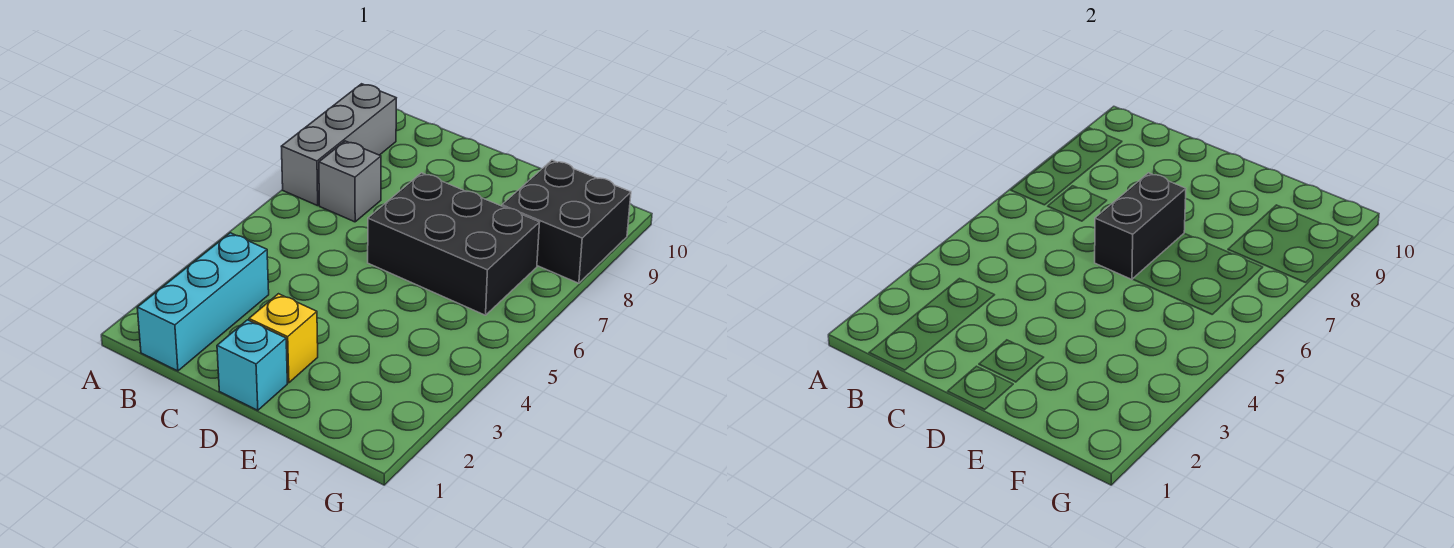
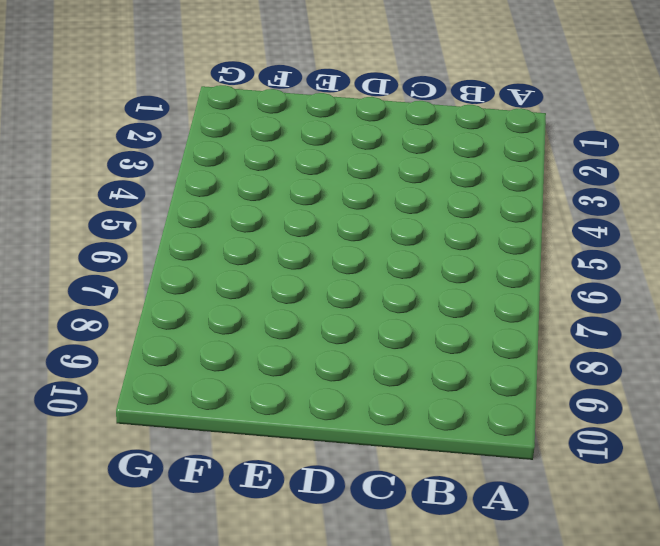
none -> grey 1x3 brick [281,84,396,206]
none -> cyan 1x3 brick [137,233,269,371]

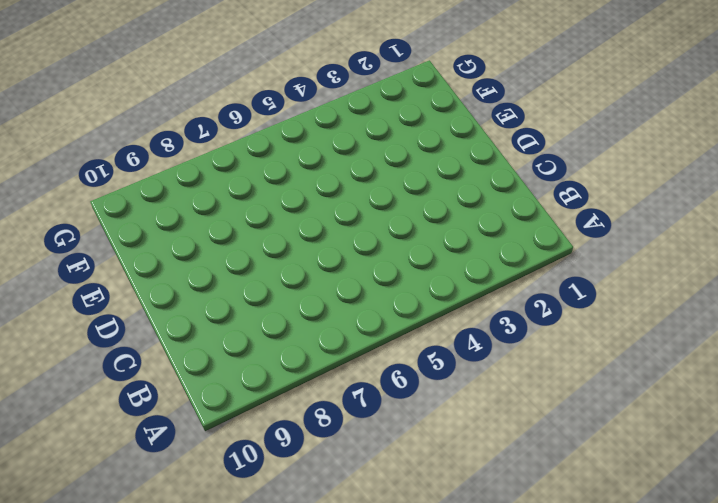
none -> grey 1x3 brick [281,84,396,206]
none -> cyan 1x3 brick [137,233,269,371]

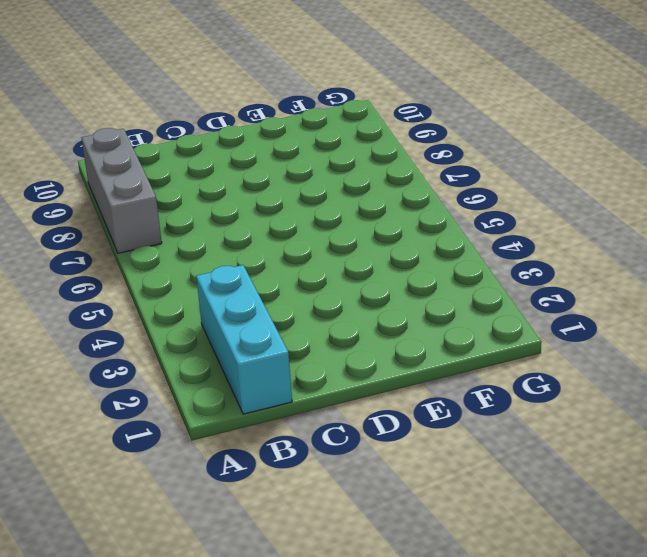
none -> grey 1x1 brick [319,141,381,222]
none -> cyan 1x1 brick [217,320,287,410]

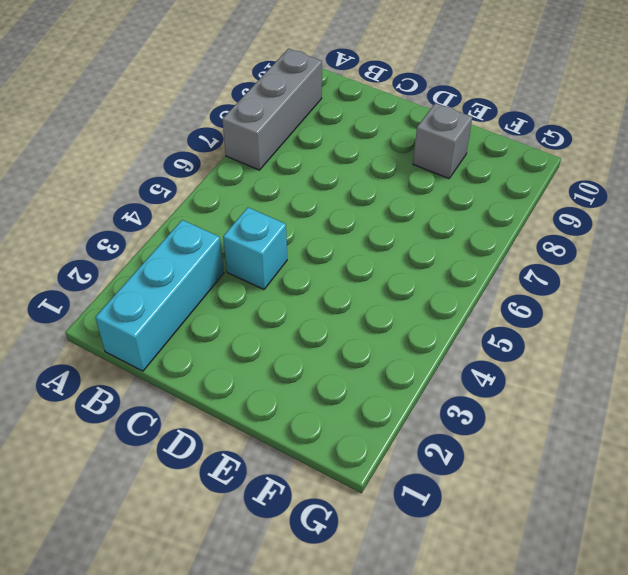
cyan 1x1 brick [223,208,287,289] -> cyan 1x1 brick moved to [217,320,287,410]
grey 1x1 brick [413,103,472,179] -> grey 1x1 brick moved to [319,141,381,222]
none -> yellow 1x1 brick [249,294,318,383]
none -> black 2x3 brick [368,173,540,315]

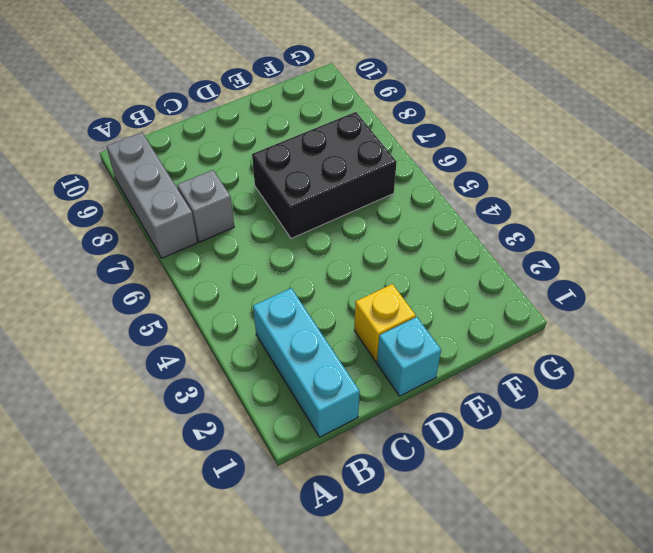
none -> black 2x2 brick [502,160,631,283]
none -> black 1x2 brick [1095,173,1186,280]

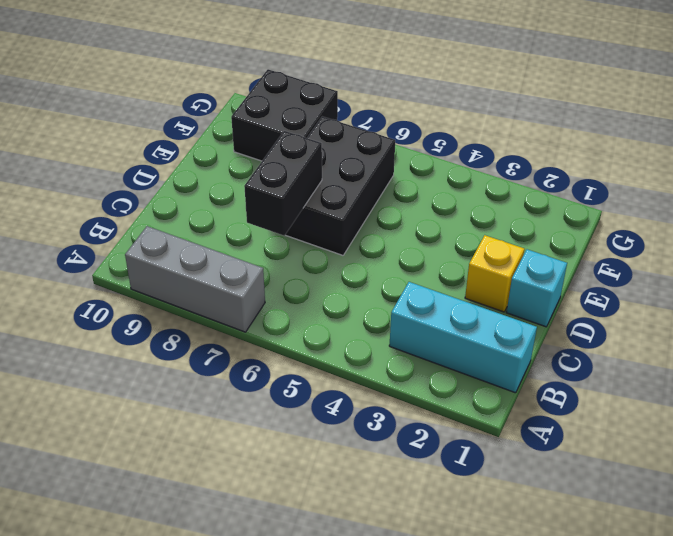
black 1x2 brick [244,131,322,236] -> black 1x2 brick turned to [1095,173,1186,280]
none -> grey 1x1 brick [319,141,381,222]

